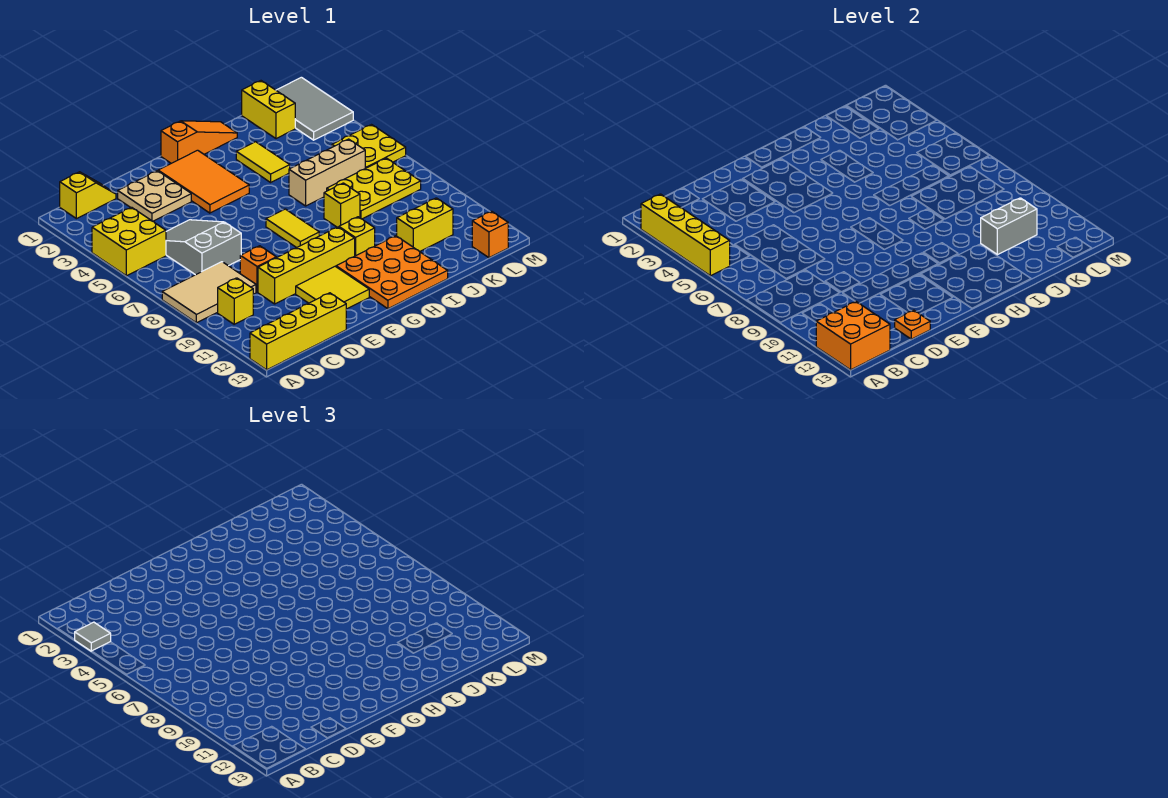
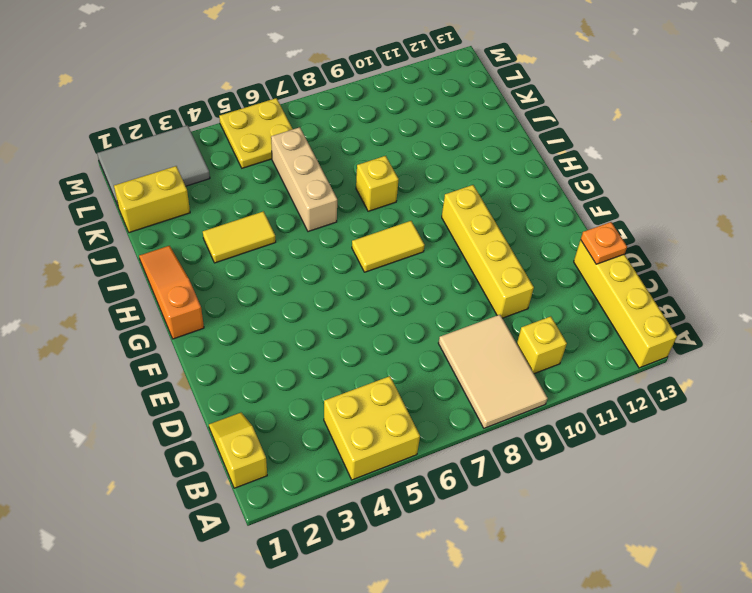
none -> grey 2x3 slope [166,220,241,275]
none -> tan 2x2 plate [118,171,191,221]
none -> orange 1x1 brick [240,246,276,292]

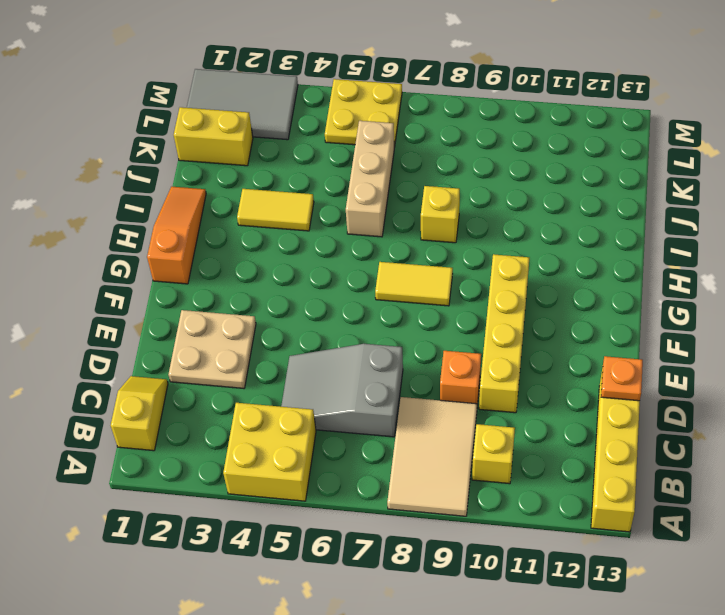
none -> yellow 2x2 tile [296,266,369,309]
none -> orange 2x3 tile [158,150,249,213]
none -> orange 3x3 plate [336,236,448,309]

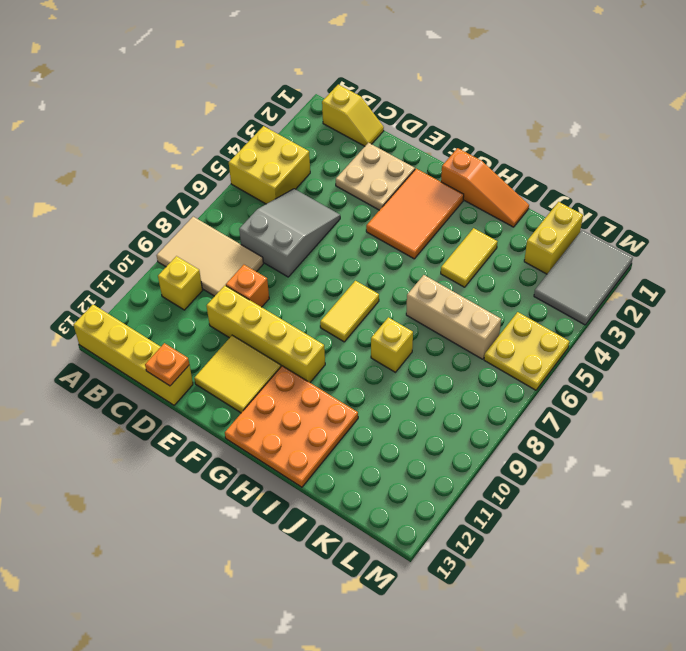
none -> yellow 1x1 brick [339,217,375,256]
none -> yellow 2x3 plate [327,158,421,219]
none -> yellow 1x2 brick [397,198,453,252]

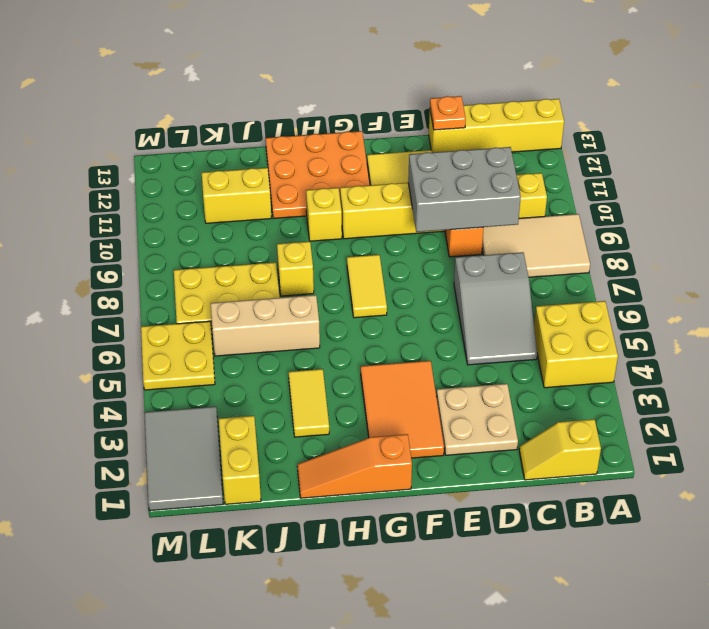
grey 2x3 brick [408,147,521,232] -> none
none -> orange 1x1 brick [472,211,508,258]
none -> yellow 1x4 brick [641,194,730,276]
none -> orange 2x2 brick [816,301,890,370]

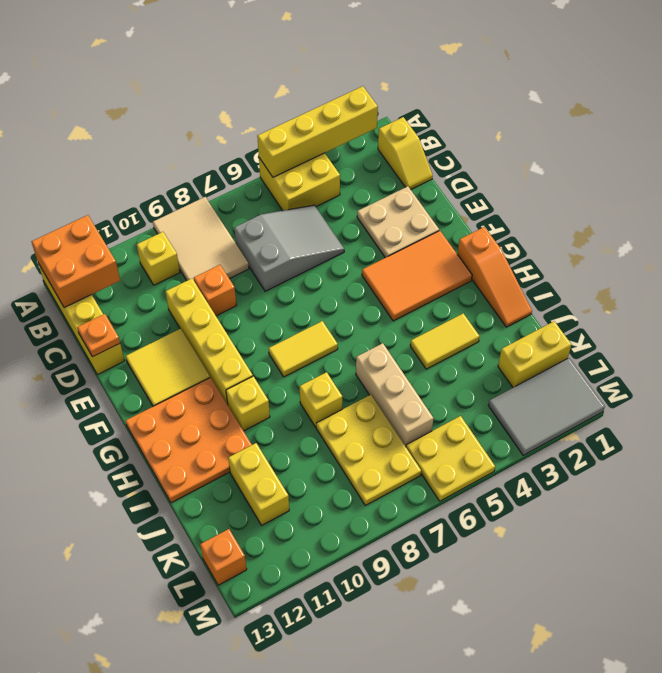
none -> grey 1x2 brick [981,198,1037,255]
none -> grey 1x1 tile [75,622,111,651]

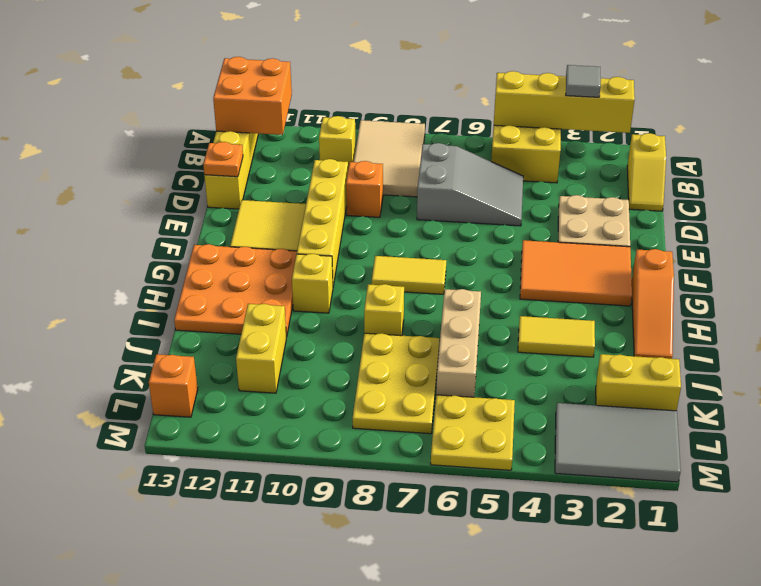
none -> grey 1x2 brick [981,198,1037,255]

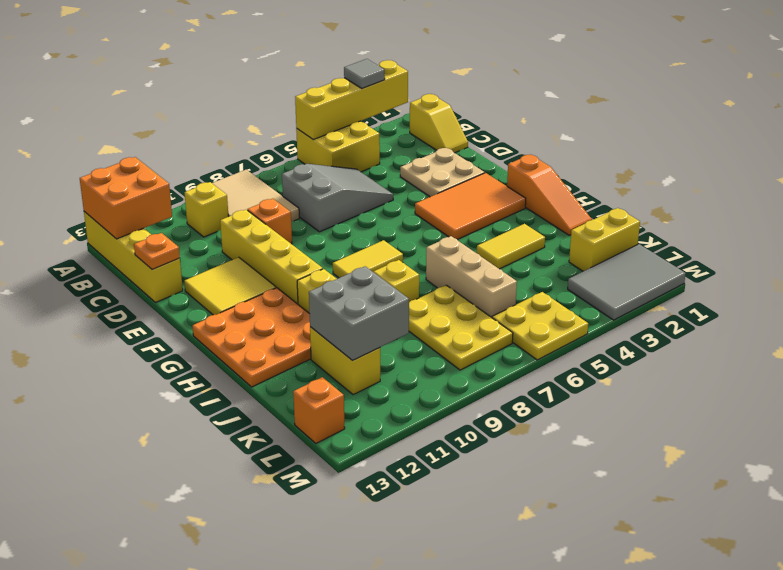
grey 2x2 brick [309,266,409,361] -> grey 1x2 brick [981,198,1037,255]

